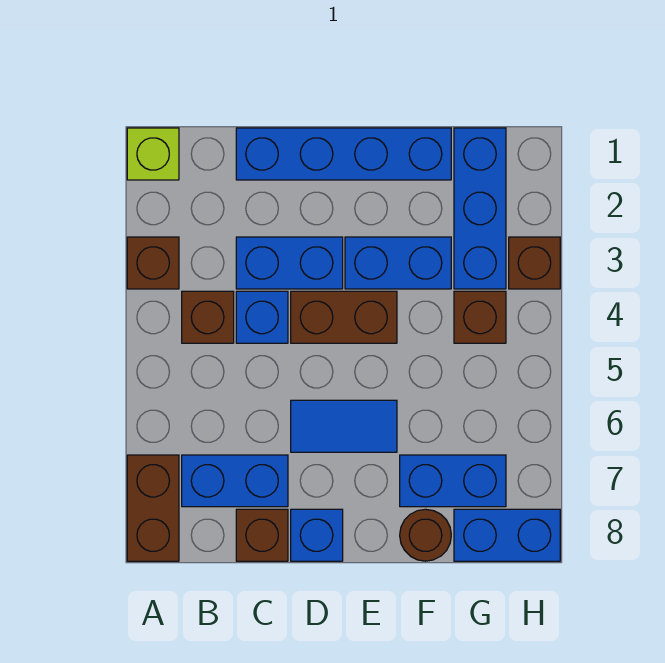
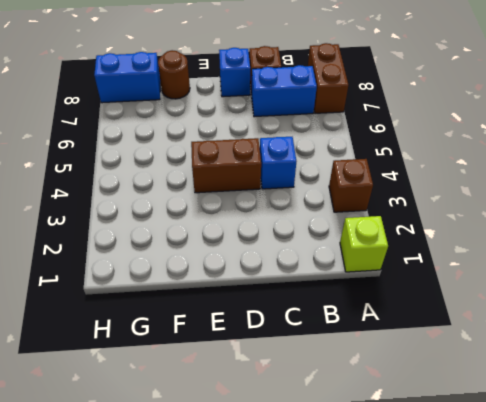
none -> brown 1x1 brick [182,291,234,343]
none -> blue 1x4 brick [236,128,451,180]
none -> blue 1x2 brick [236,237,343,289]

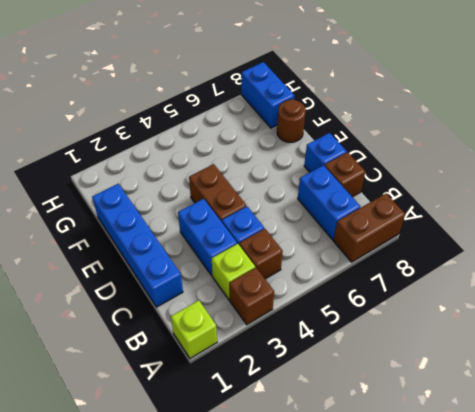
lime 1x1 brick [212,244,255,300] -> none
none -> blue 1x2 tile [291,400,397,452]
none -> blue 1x2 brick [345,237,451,289]
none -> blue 1x2 brick [400,455,506,507]

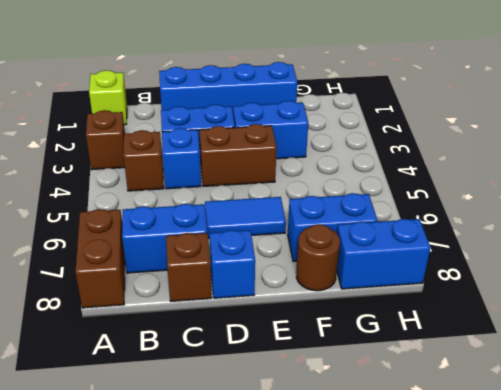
none -> blue 1x3 brick [454,128,506,289]
none -> brown 1x1 brick [454,291,506,343]
none -> brown 1x1 brick [509,237,560,289]

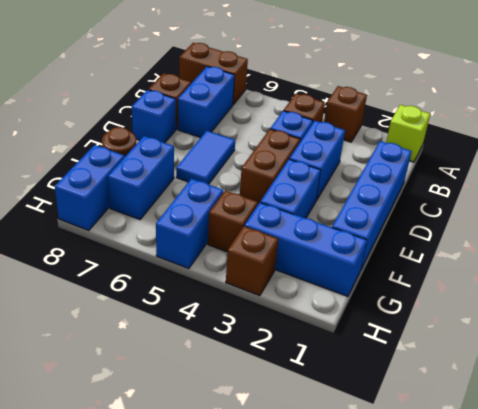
blue 1x2 brick [156,179,223,268] -> none

